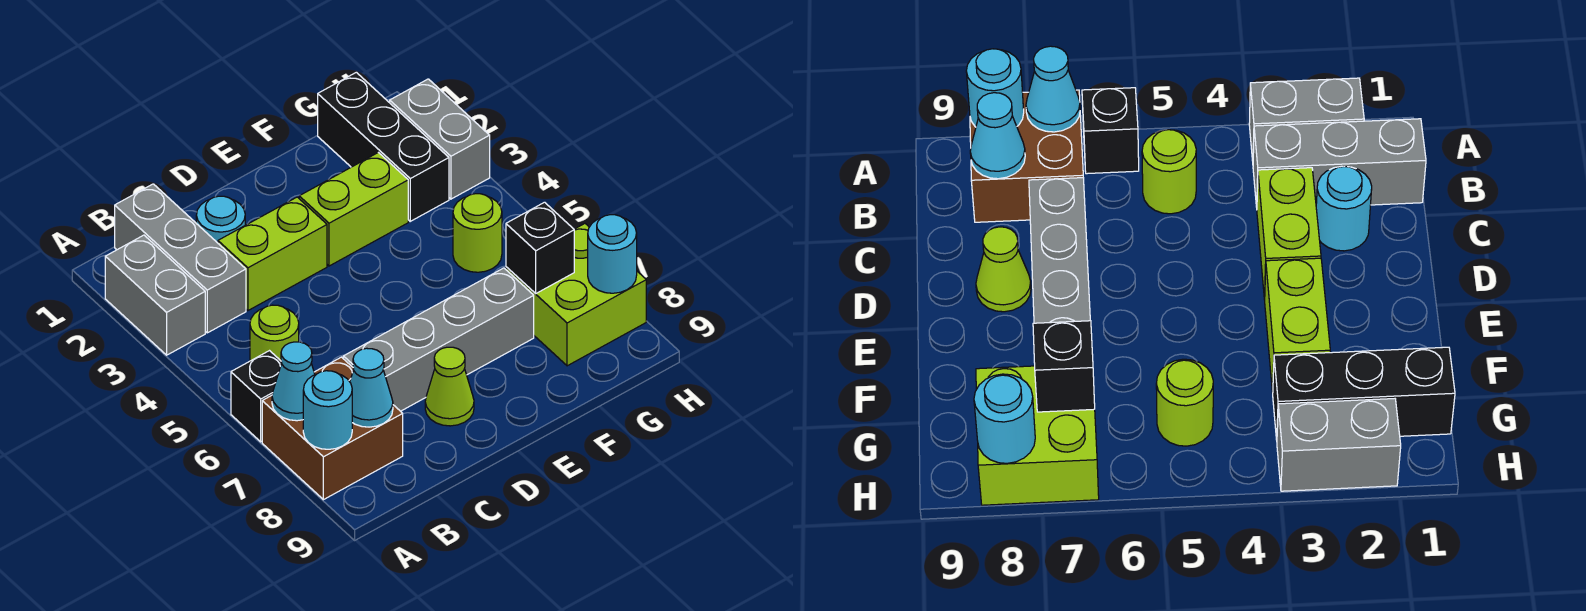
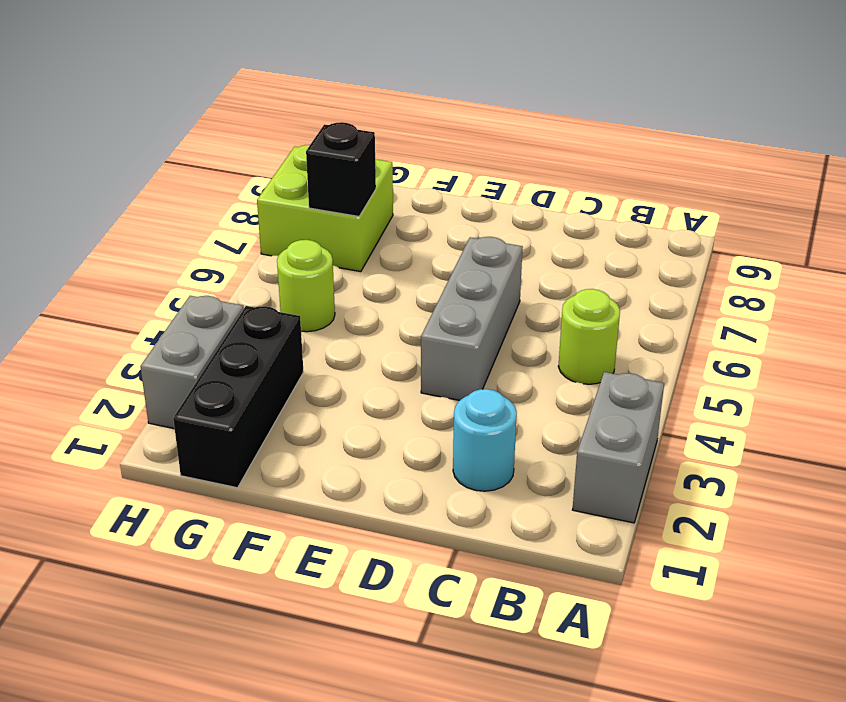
grey 1x3 brick [421,237,523,400] -> grey 1x3 brick moved to [115,184,246,333]
none -> black 1x1 brick [231,351,282,442]
none -> brown 2x2 brick [262,357,403,500]
none -> lime 1x2 brick [218,197,327,311]

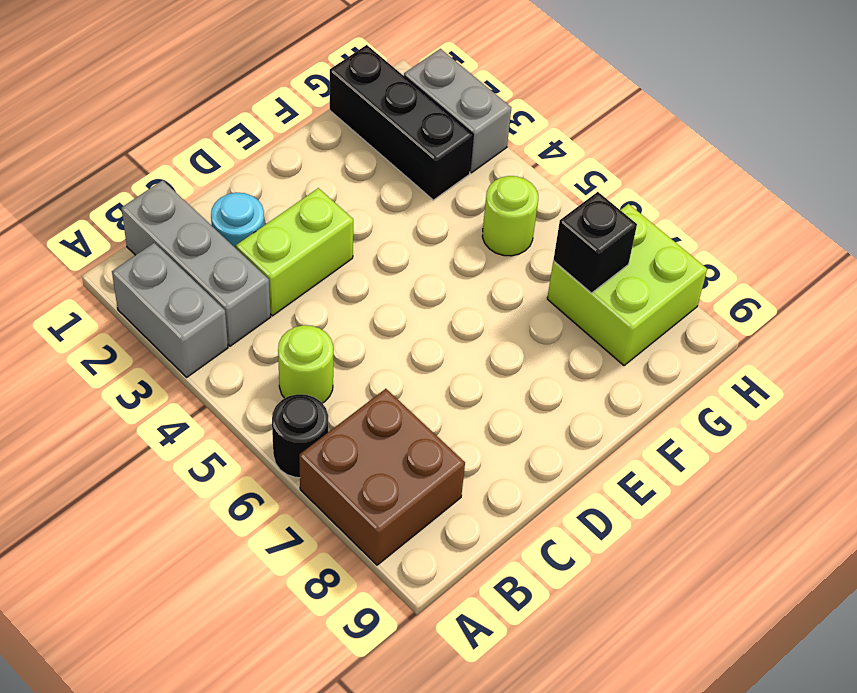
black 1x1 round brick [272,394,328,478] -> black 1x1 brick [231,351,282,442]
none -> grey 1x4 brick [343,268,534,411]
none -> lime 1x1 cone [425,347,474,426]
none -> lime 1x2 brick [299,153,408,266]

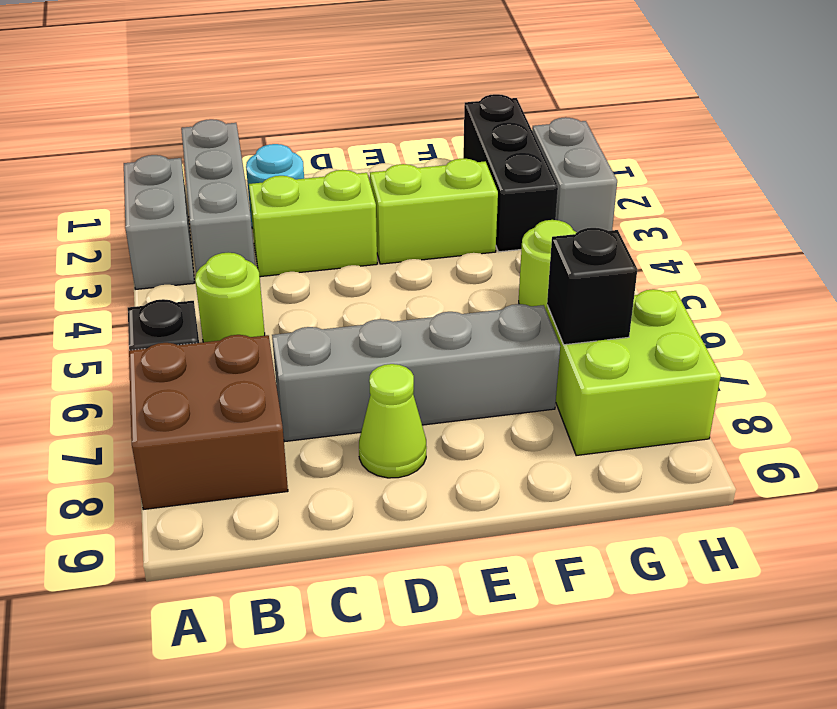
none -> cyan 1x1 cone [272,342,315,421]
none -> cyan 1x1 round brick [303,371,352,449]
none -> cyan 1x1 cone [350,348,393,427]

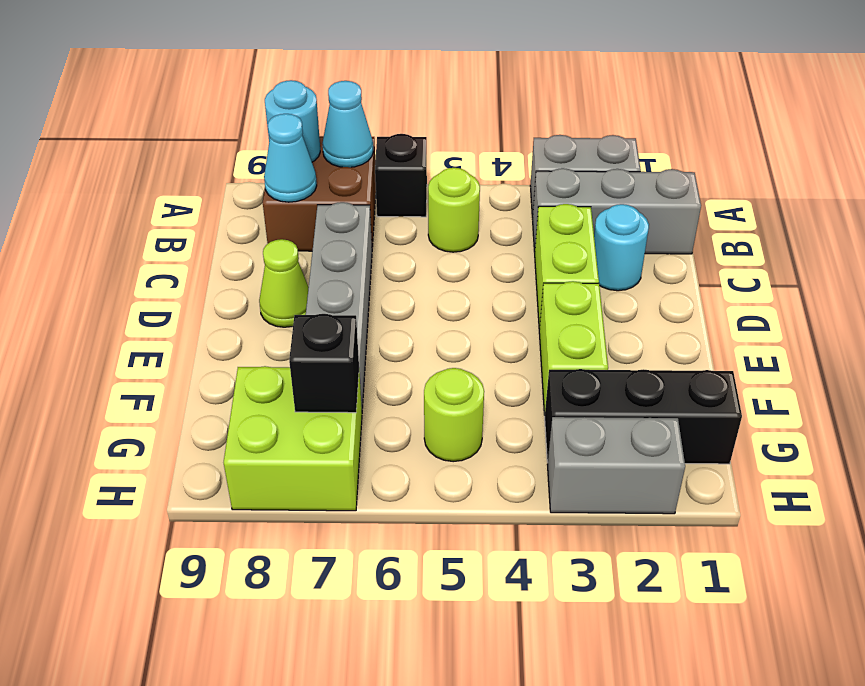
none -> cyan 1x1 round brick [588,215,637,293]

